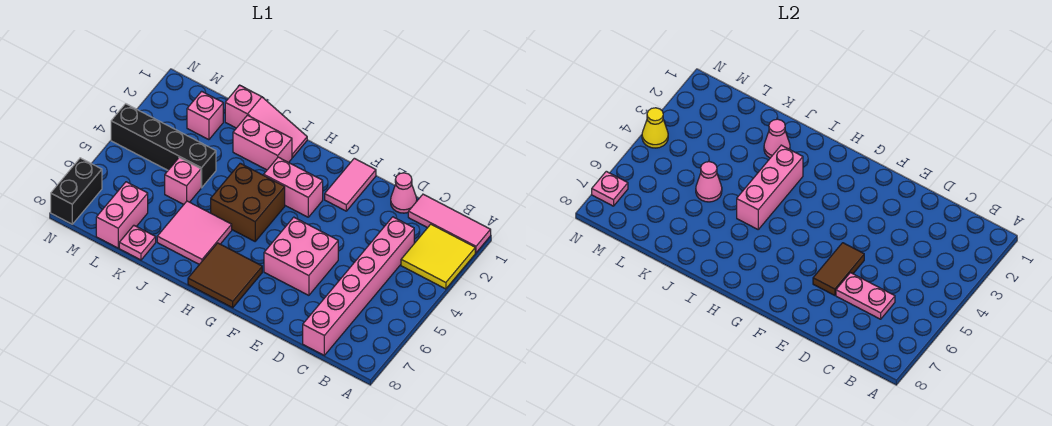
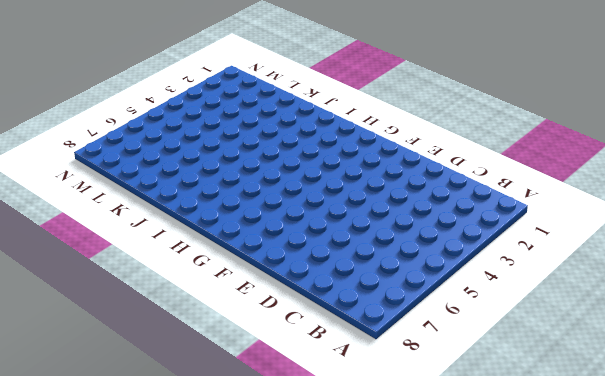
none -> pink 1x3 tile [408,194,491,253]
none -> yellow 2x2 tile [401,224,475,289]
none -> pink 1x6 brick [303,217,414,355]

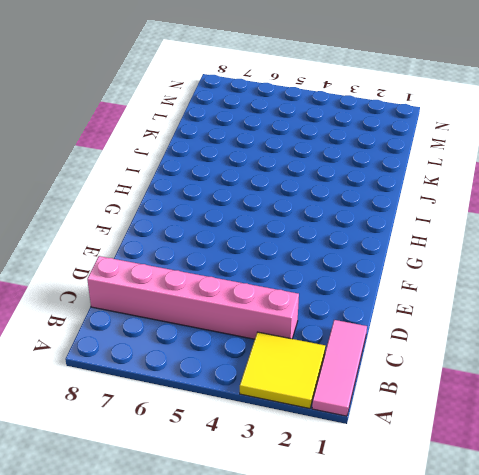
none -> pink 1x1 cone [391,173,417,213]
none -> pink 2x2 brick [264,217,338,295]
none -> pink 1x2 tile [325,158,376,211]

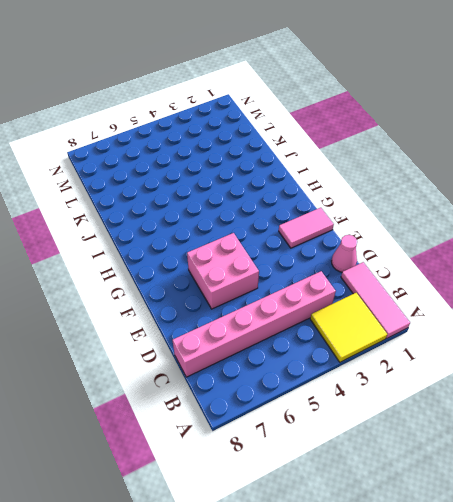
none -> pink 1x2 brick [264,157,323,217]
none -> brown 2x2 tile [188,243,262,308]
none -> brown 2x2 brick [211,163,285,241]

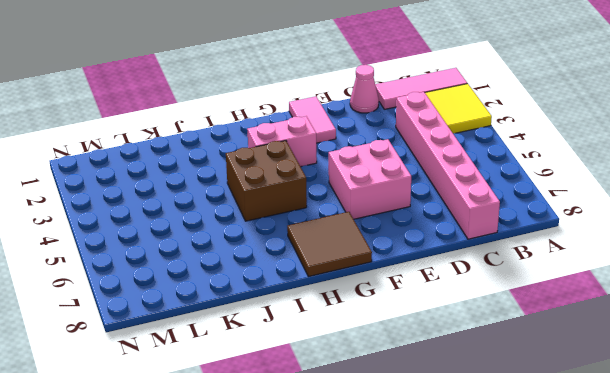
none -> pink 1x3 slope [225,85,307,157]
none -> pink 1x2 brick [233,115,292,170]
none -> pink 2x2 tile [157,201,232,264]

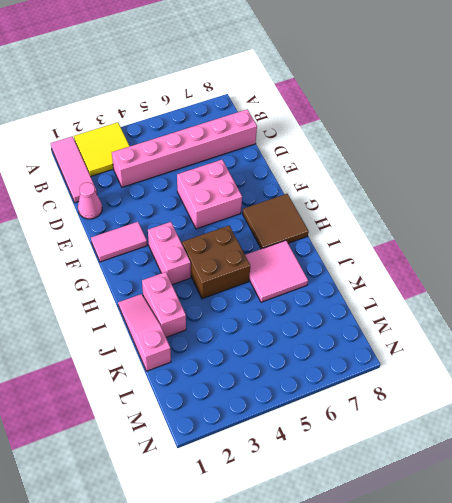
none -> black 1x4 brick [111,104,216,188]
none -> pink 1x1 brick [165,158,201,204]
none -> pink 1x1 plate [119,225,156,260]

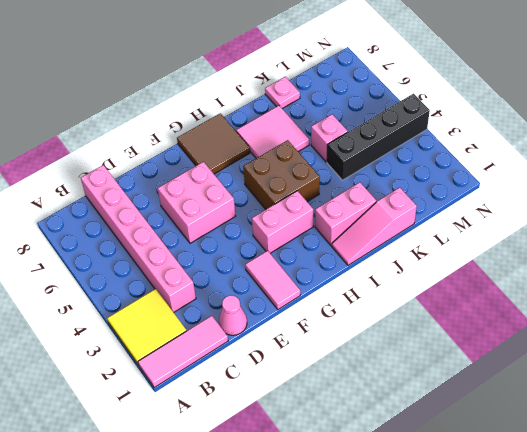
none -> pink 1x1 brick [187,91,223,140]
none -> pink 1x2 brick [96,182,148,248]
none -> black 1x2 brick [51,158,102,224]

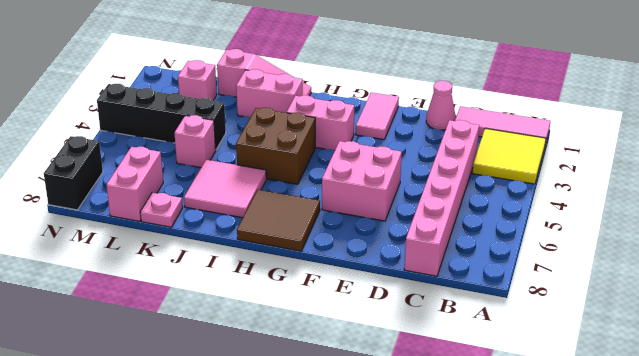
none -> pink 1x2 plate [836,273,895,319]
none -> brown 1x2 tile [813,243,864,295]
none -> pink 1x3 brick [737,145,803,229]

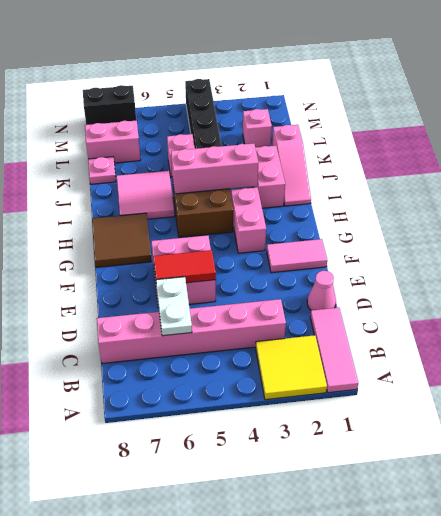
white 1x2 plate [156,277,192,336] -> pink 1x2 plate [836,273,895,319]
red 1x2 tile [153,250,216,283] -> brown 1x2 tile [813,243,864,295]
none -> pink 1x1 cone [764,119,790,158]
none -> pink 1x1 cone [696,162,722,202]
none -> yellow 1x1 cone [642,108,668,148]

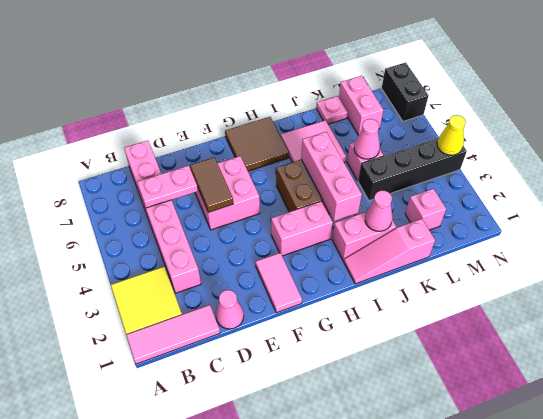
none -> pink 1x1 plate [592,171,628,206]

